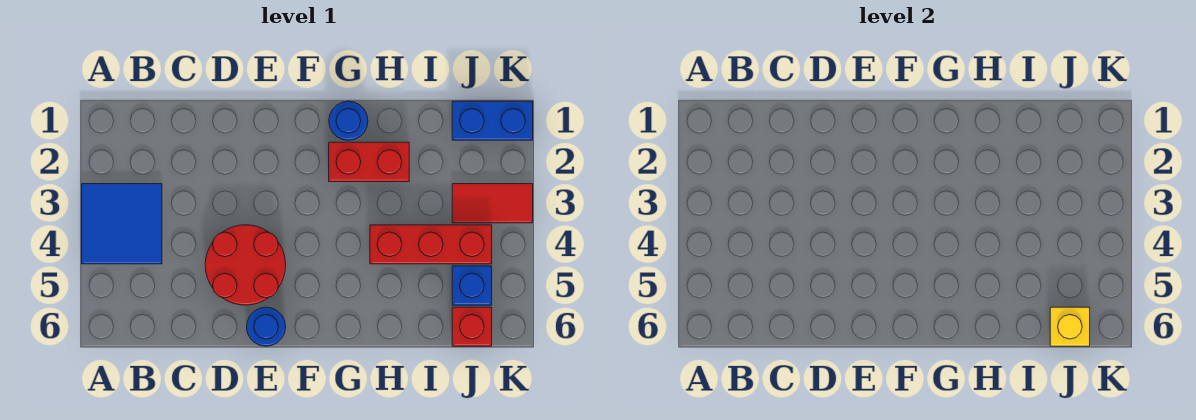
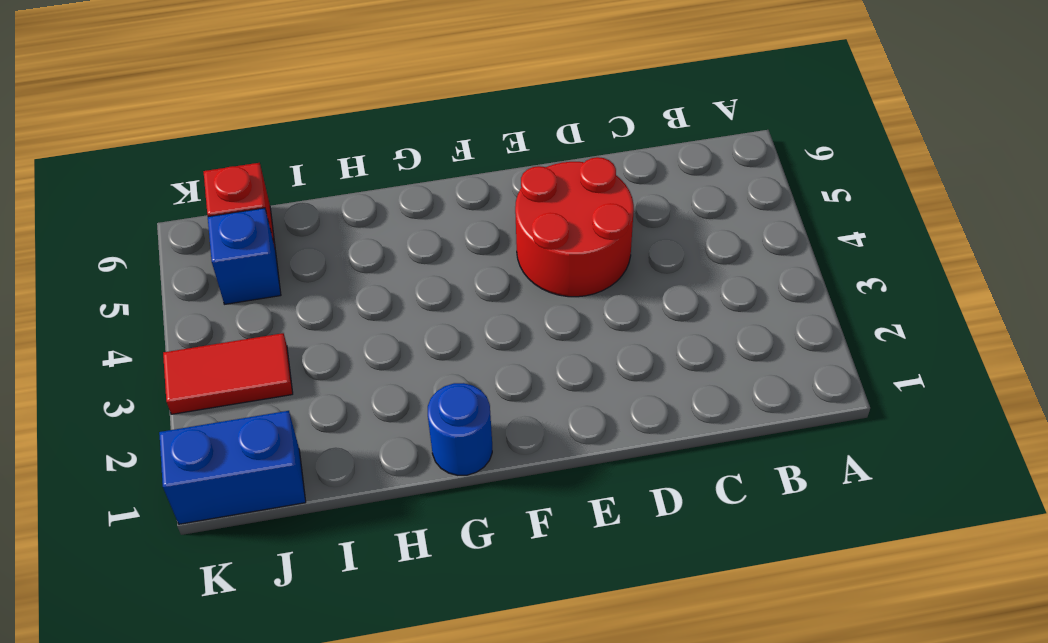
none -> blue 2x2 tile [82,184,162,264]
none -> blue 1x1 round brick [246,307,286,346]

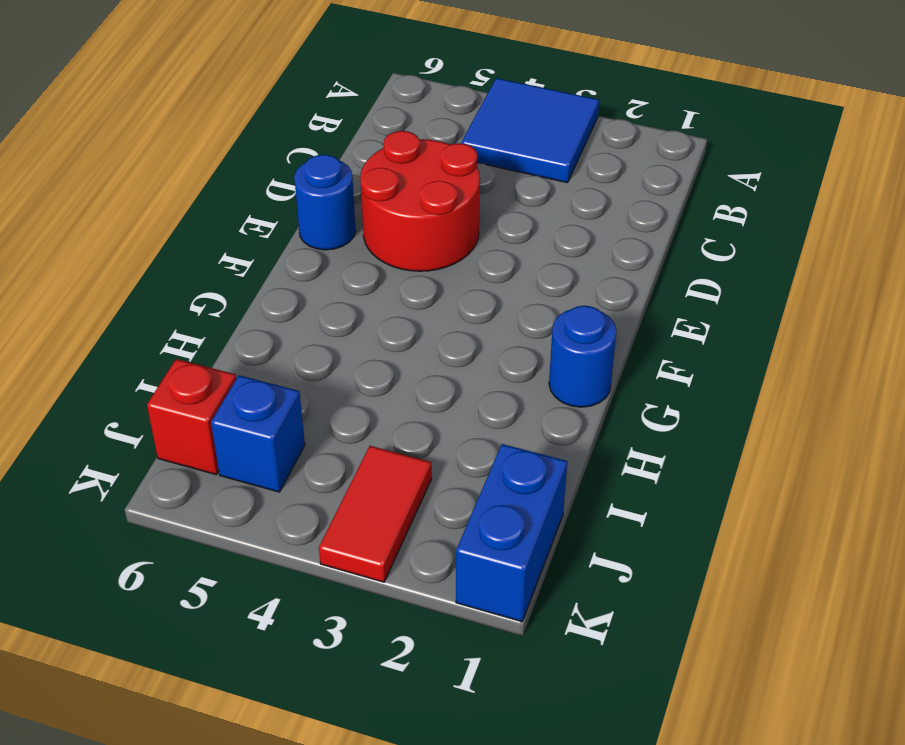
none -> red 1x2 brick [329,142,409,182]
none -> red 1x3 brick [370,225,492,264]

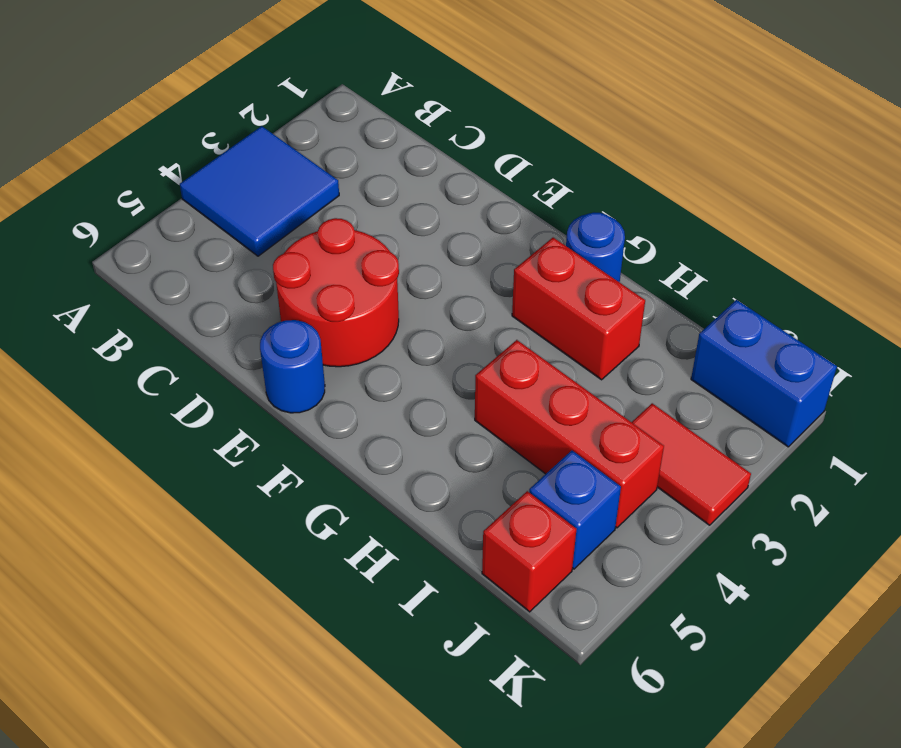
none -> yellow 1x1 brick [1050,307,1090,346]

